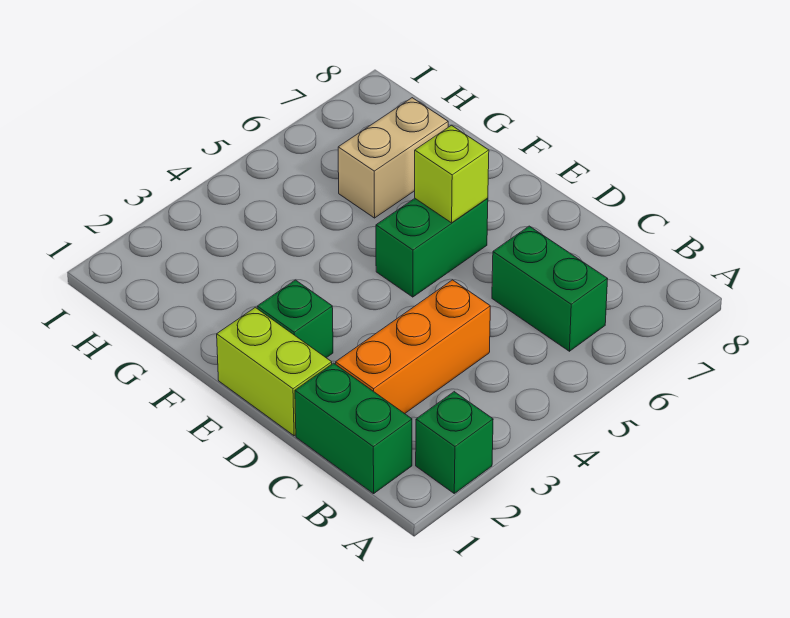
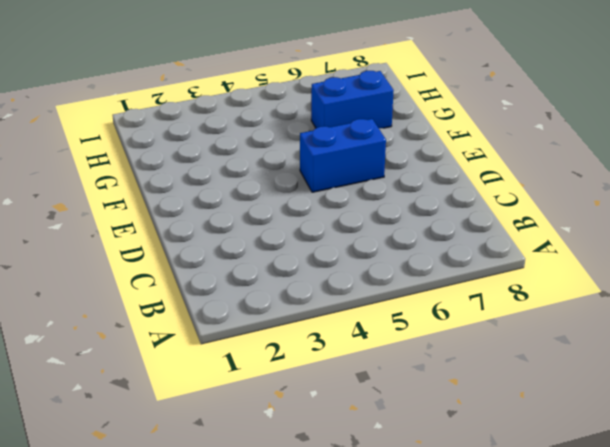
blue 1x2 brick [300,119,386,192] -> green 1x2 brick [376,198,488,297]
blue 1x2 brick [311,70,394,128] -> tan 1x2 brick [338,98,448,218]
none -> green 1x1 brick [416,392,493,493]
none -> green 1x2 brick [295,363,412,494]

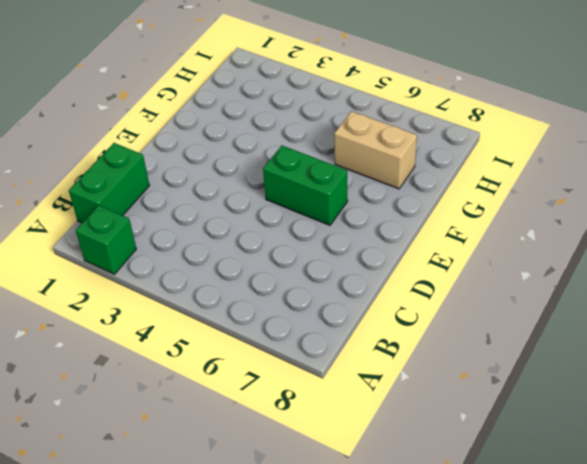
none -> green 1x2 brick [492,226,608,351]
none -> orange 1x3 brick [336,280,490,414]

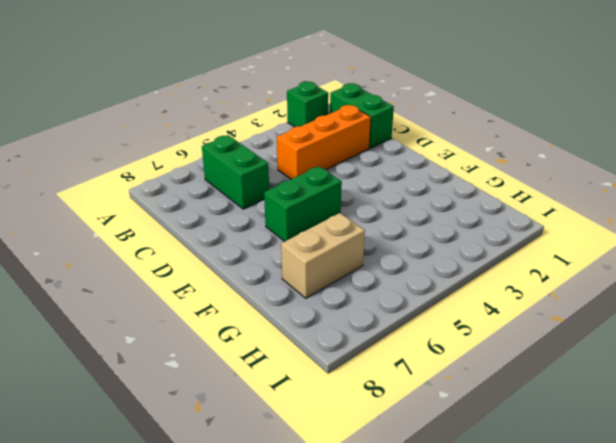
none -> lime 1x2 brick [217,307,332,436]
none -> green 1x1 brick [257,280,333,358]

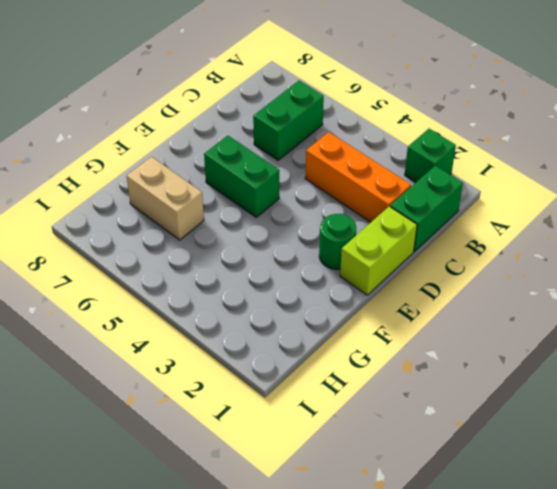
green 1x1 round brick [319,214,356,269] -> green 1x1 brick [257,280,333,358]
none -> lime 1x1 brick [415,125,489,223]

